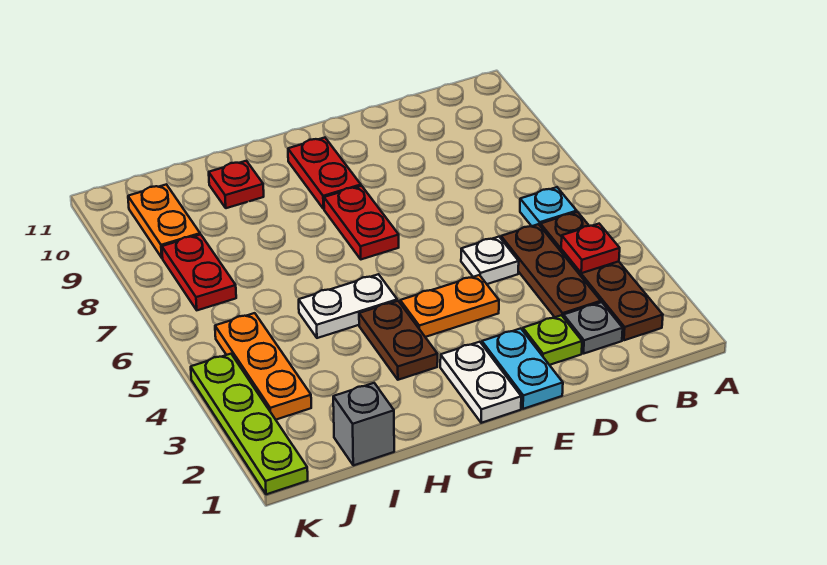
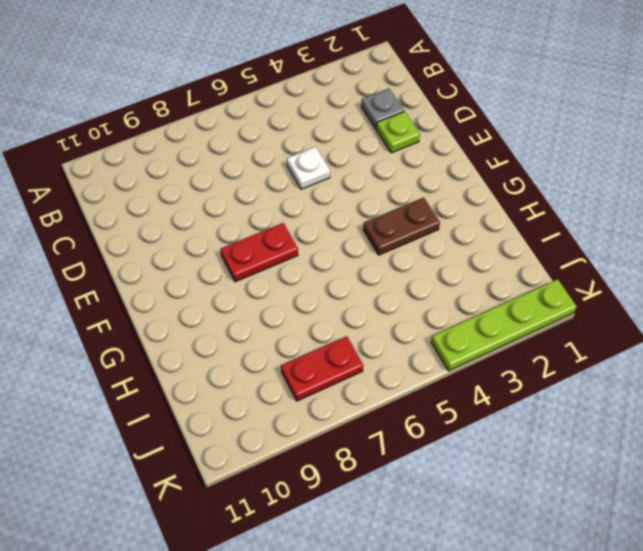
none -> brown 1x4 plate [540,212,663,340]
none -> cyan 1x1 plate [520,187,577,226]
none -> brown 1x3 plate [501,224,601,317]

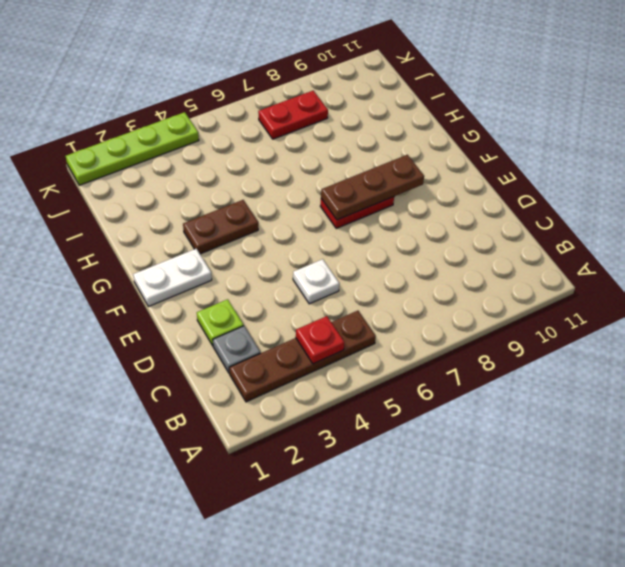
brown 1x3 plate [321,155,424,220] -> brown 1x3 plate moved to [501,224,601,317]
none -> cyan 1x1 plate [520,187,577,226]
none -> cyan 1x2 plate [482,328,563,409]
none -> orange 1x2 plate [400,275,499,337]

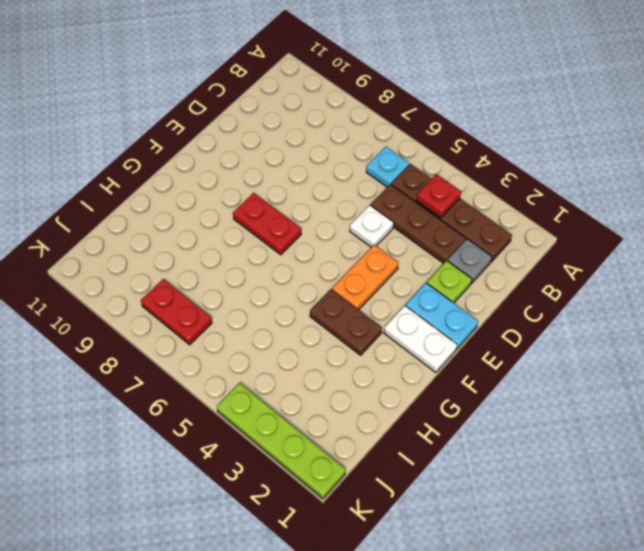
none -> red 1x2 plate [288,138,361,209]
none -> white 1x2 plate [299,274,397,338]
none -> red 1x1 plate [209,161,264,208]

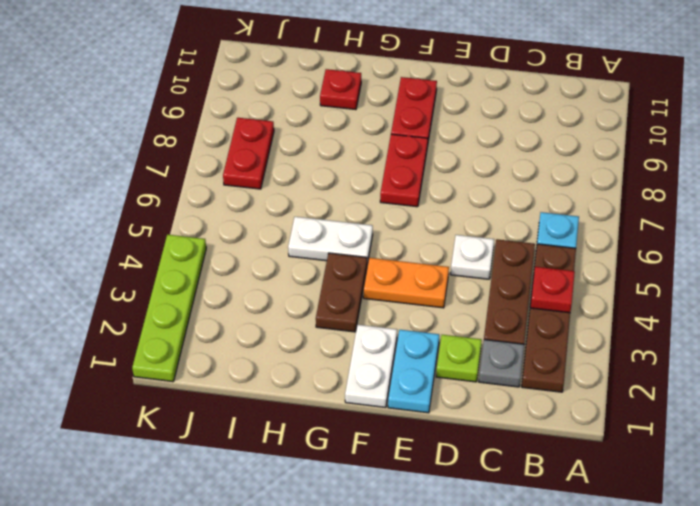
none -> grey 1x1 brick [333,383,394,465]
none -> orange 1x3 plate [215,313,311,420]
none -> orange 1x2 plate [128,184,200,258]

